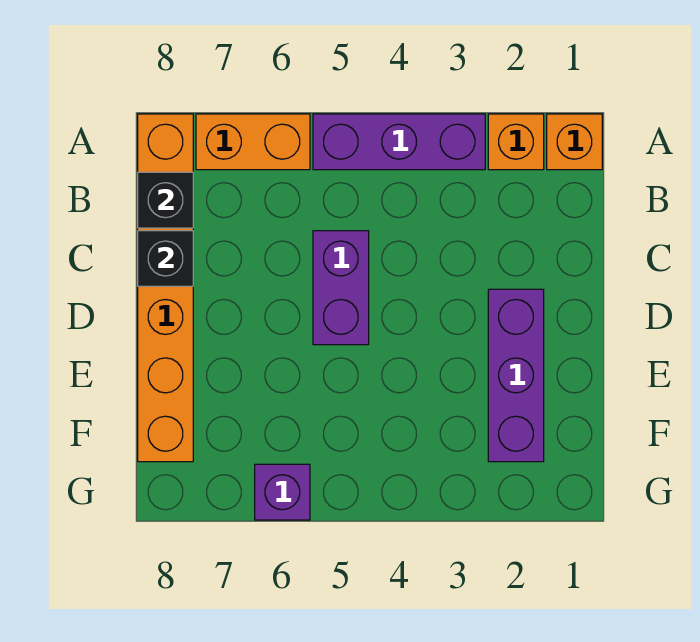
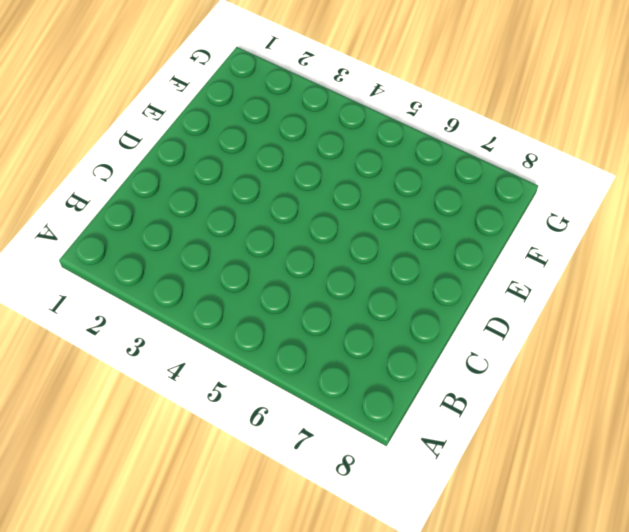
none -> orange 1x1 brick [547,114,602,170]
none -> orange 1x1 brick [488,114,544,170]

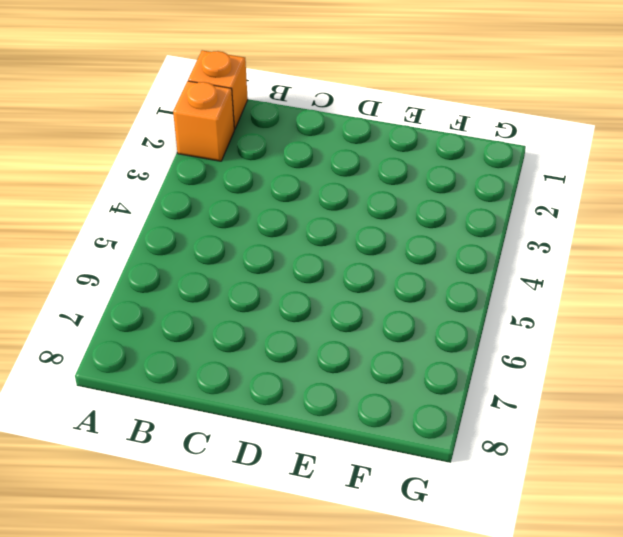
none -> purple 1x3 brick [313,114,485,170]
none -> orange 1x2 brick [196,114,310,170]

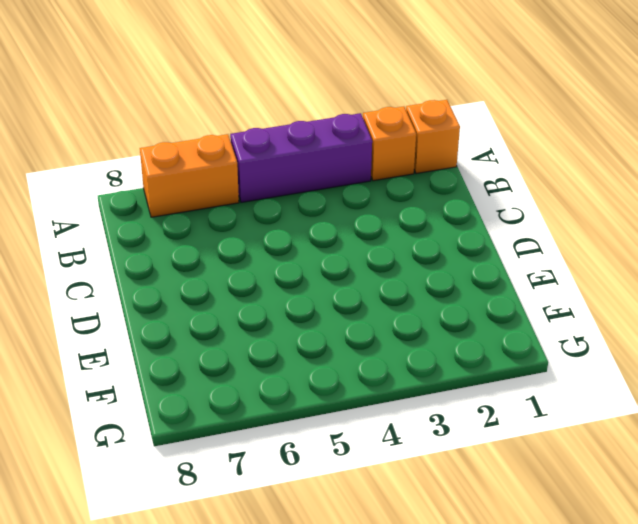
none -> orange 1x6 brick [138,114,193,462]
none -> purple 1x2 brick [313,231,369,345]

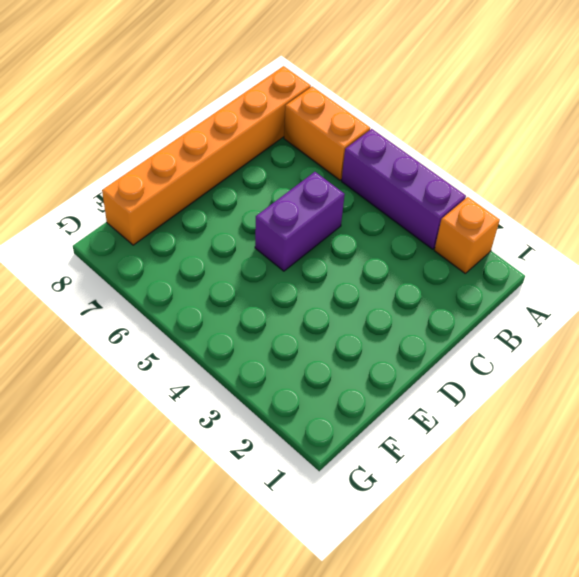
none -> orange 1x1 brick [547,114,602,170]
none -> purple 1x3 brick [488,289,544,462]

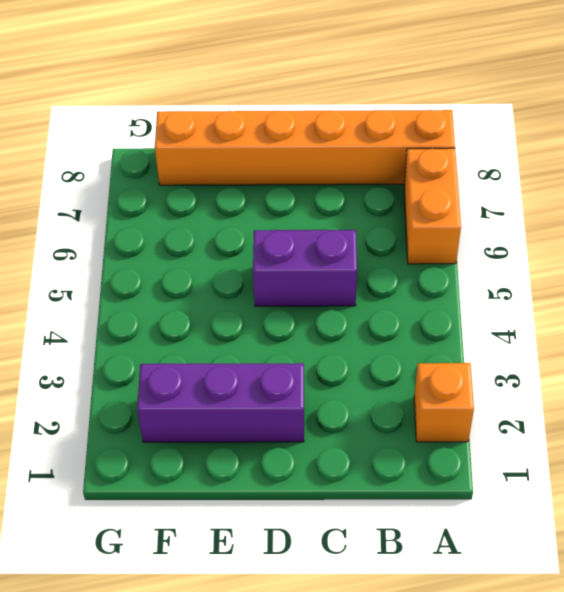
none -> orange 1x1 brick [547,114,602,170]
none -> purple 1x3 brick [313,114,485,170]

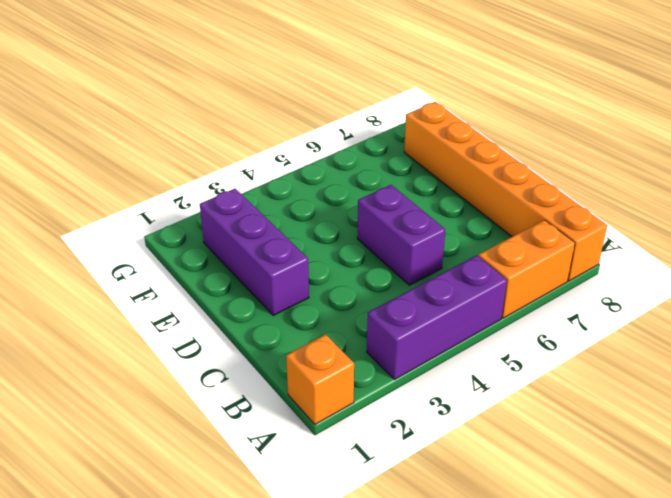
none -> orange 1x1 brick [488,114,544,170]
none -> purple 1x1 brick [255,464,310,520]

